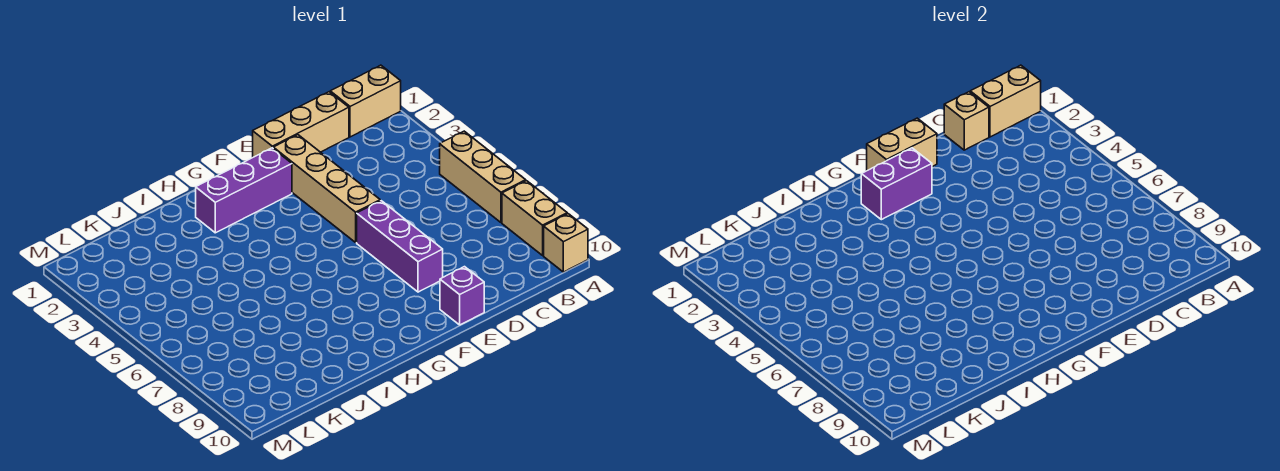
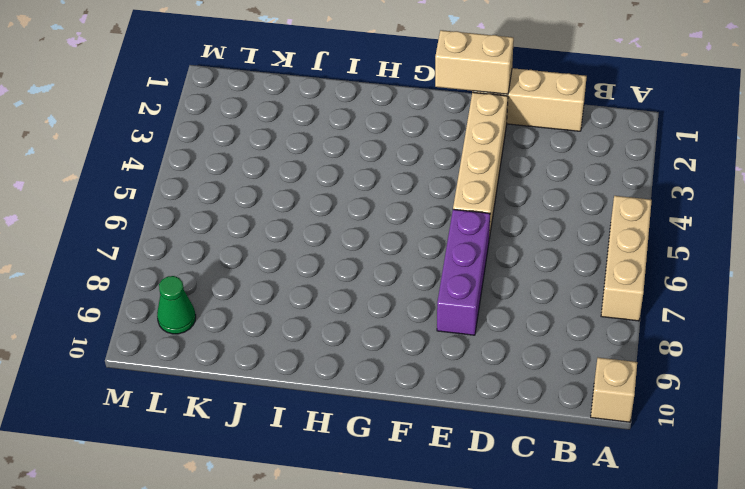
green 1x1 cone [157,276,196,334] -> none
none -> tan 1x2 brick [330,65,401,137]
none -> tan 1x2 brick [502,181,567,255]
none -> purple 1x1 brick [440,267,484,325]

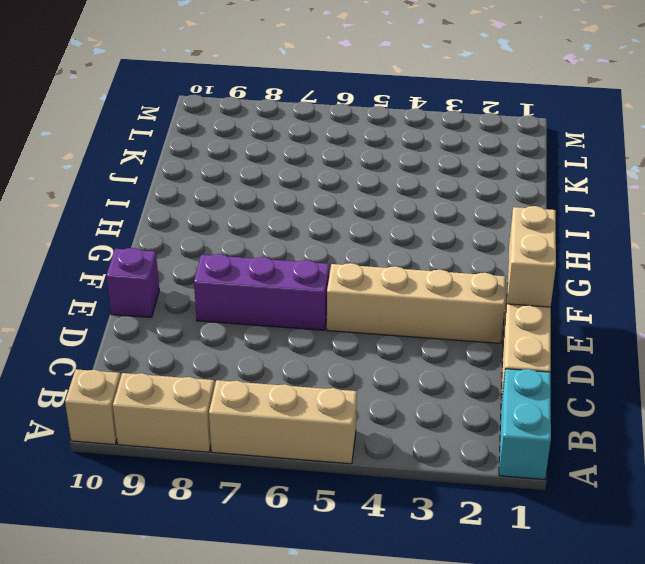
cyan 1x2 brick [499,369,551,479] -> tan 1x2 brick [330,65,401,137]
none -> purple 1x3 brick [196,148,292,233]
none -> tan 1x2 brick [970,65,1041,137]
none -> tan 1x1 brick [944,92,989,150]

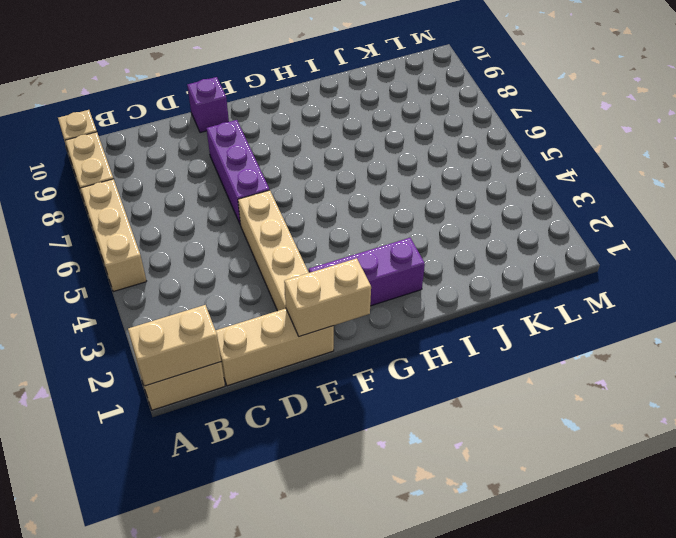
none -> tan 1x1 brick [944,92,989,150]
none -> purple 1x2 brick [861,148,932,220]

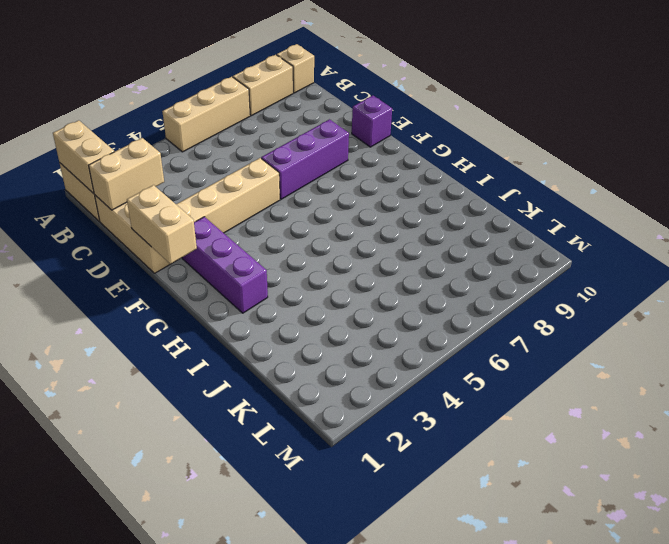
tan 1x2 brick [89,138,164,210] -> tan 1x1 brick [944,92,989,150]
none -> purple 1x2 brick [861,148,932,220]

